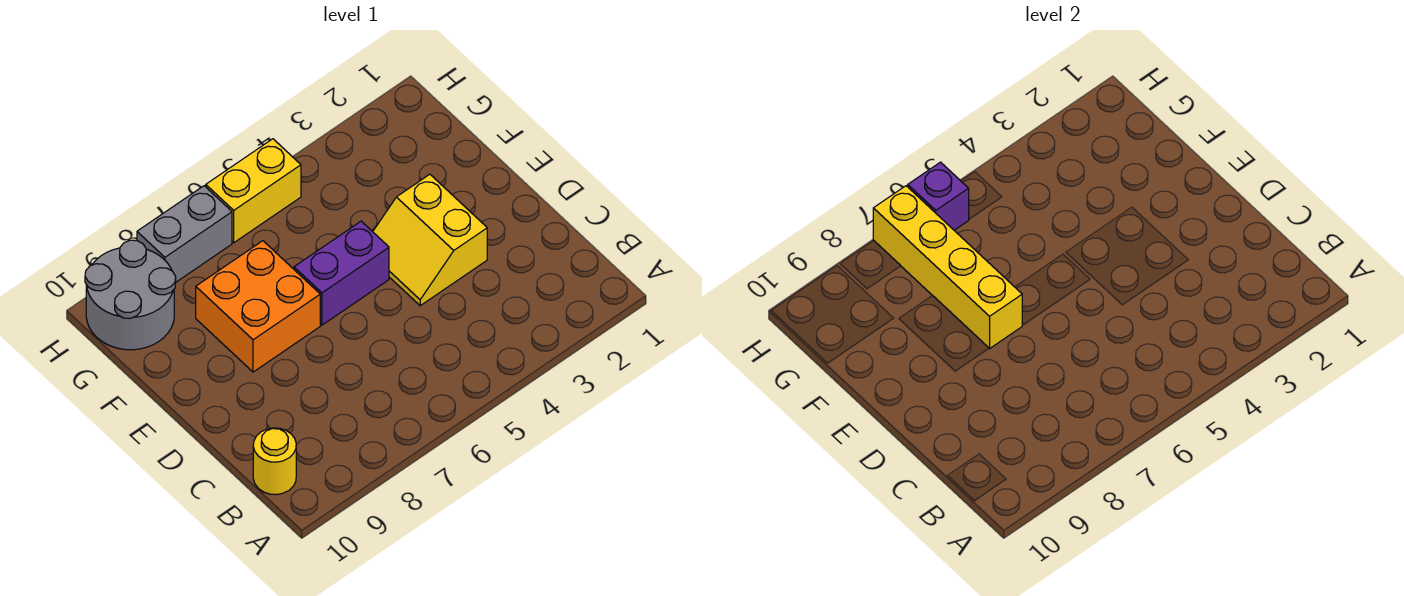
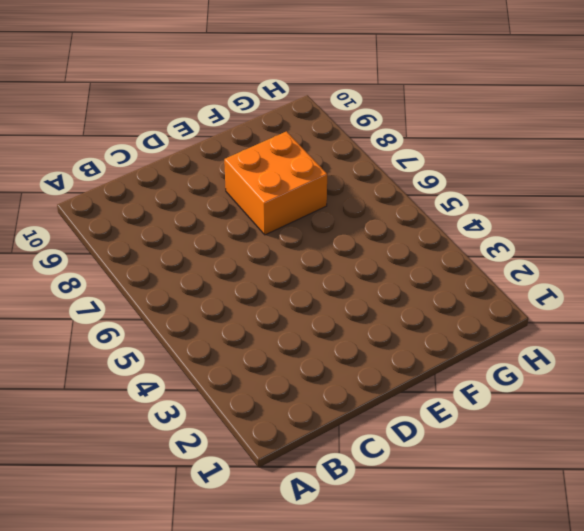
none -> yellow 1x1 round brick [253,428,296,495]
none -> yellow 2x2 slope [373,174,487,306]

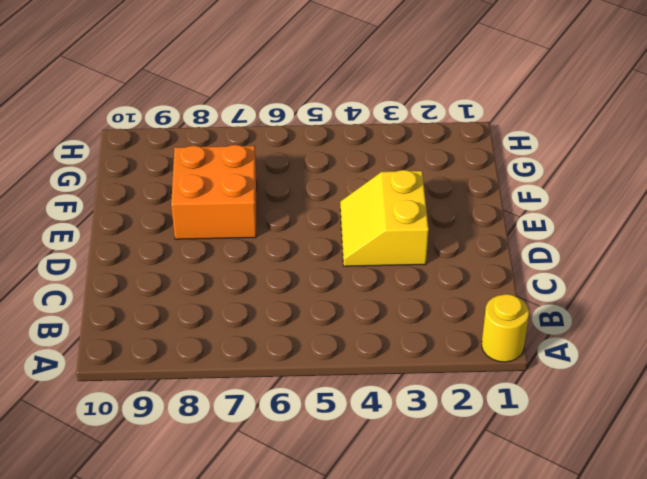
yellow 1x1 round brick [482,294,529,362] -> yellow 1x1 round brick moved to [253,428,296,495]
none -> purple 1x2 brick [294,221,389,325]
none -> grey 2x2 round brick [85,240,176,350]

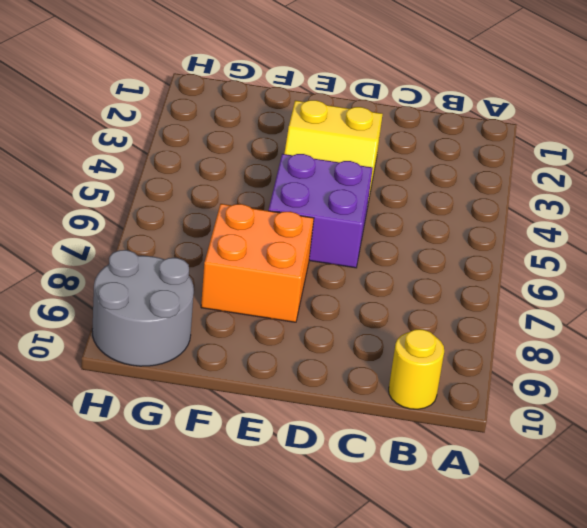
purple 2x2 brick [269,154,373,268] -> purple 1x2 brick [294,221,389,325]
none -> yellow 1x2 brick [206,139,301,243]
none -> grey 1x2 brick [137,186,232,282]

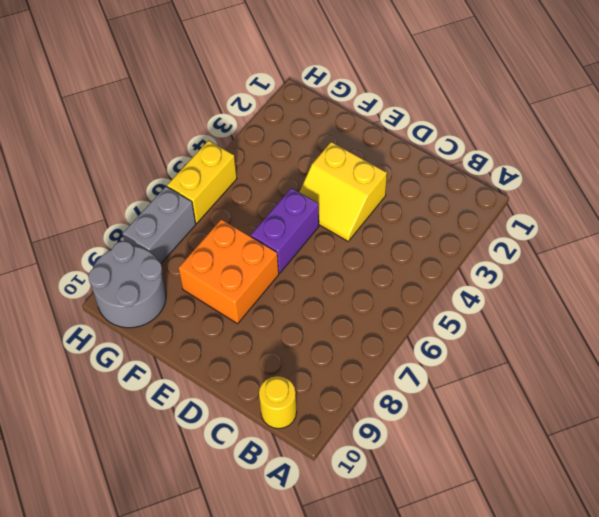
none -> yellow 1x4 brick [873,186,1022,349]
none -> purple 1x1 brick [908,162,969,230]

